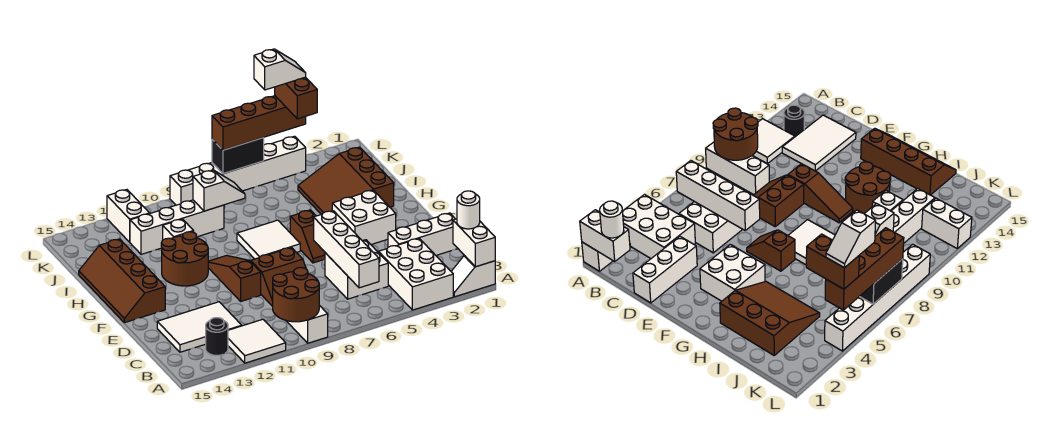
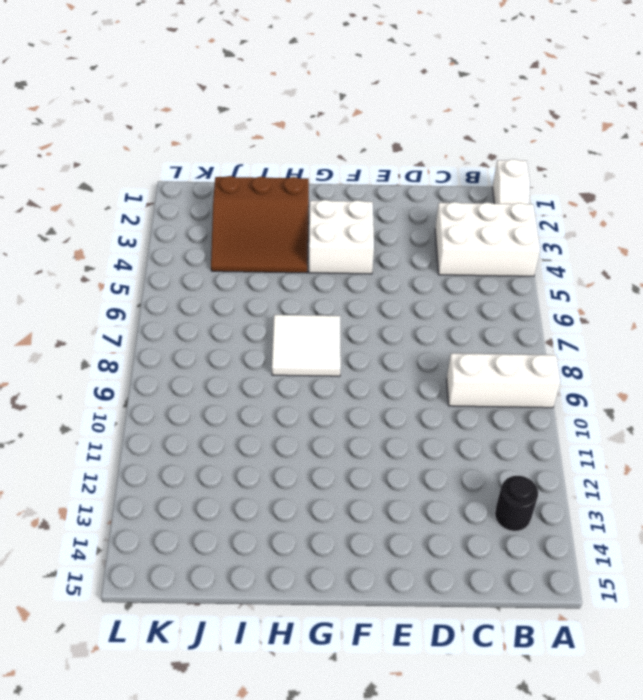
none -> white 2x2 tile [228,319,286,363]
none -> white 2x2 brick [325,240,388,299]
none -> white 2x3 tile [157,302,242,352]

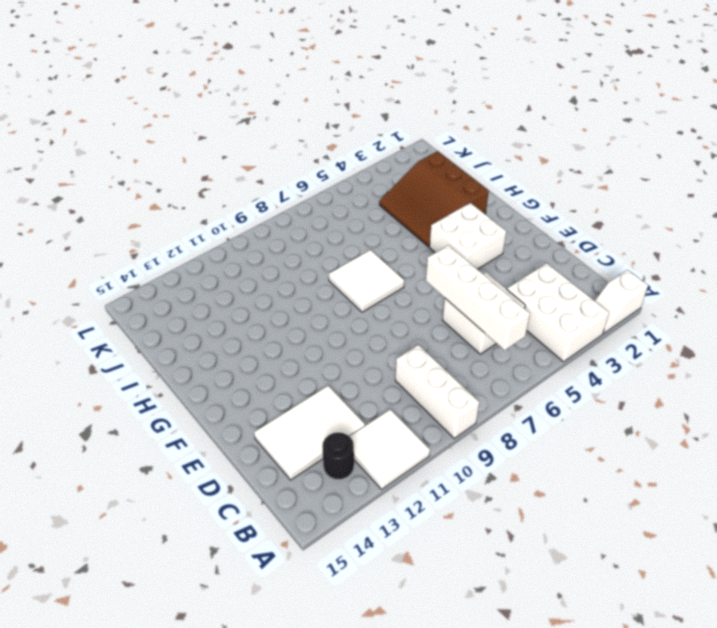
none -> white 1x3 brick [388,213,458,255]
none -> brown 2x2 slope [250,248,306,306]
none -> brown 1x3 slope [208,255,261,301]

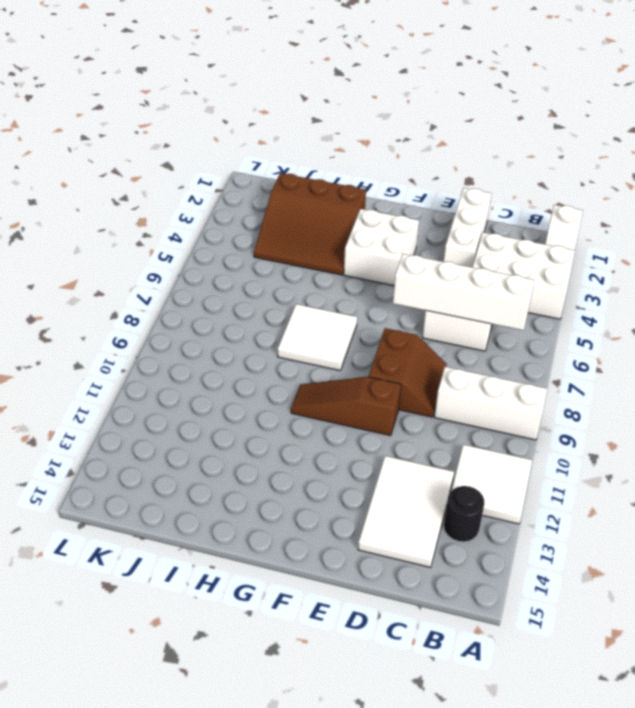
none -> brown 1x2 slope [290,210,325,263]
none -> brown 2x4 slope [79,239,165,323]
none -> brown 2x2 round brick [161,232,208,286]

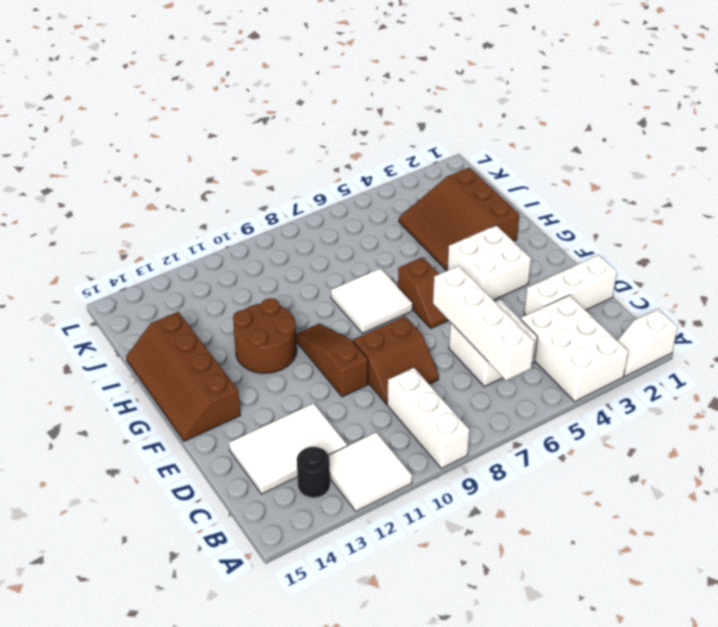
none -> white 1x1 brick [163,219,194,240]
none -> white 1x4 brick [130,200,224,254]
none -> white 1x2 brick [107,190,150,242]

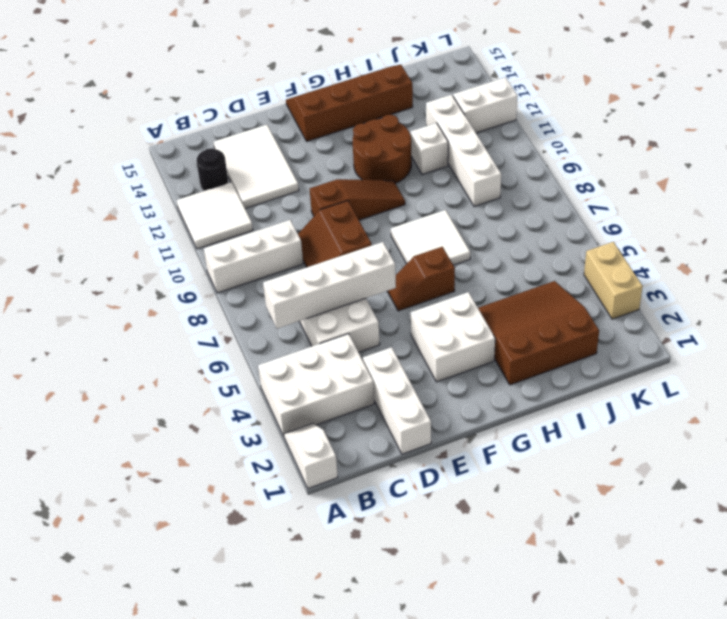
tan 1x2 brick [584,242,643,319] -> white 1x6 brick [170,136,306,205]
none -> white 1x2 brick [453,219,495,267]
none -> brown 2x2 round brick [273,268,319,322]
none -> white 1x2 slope [193,170,245,211]

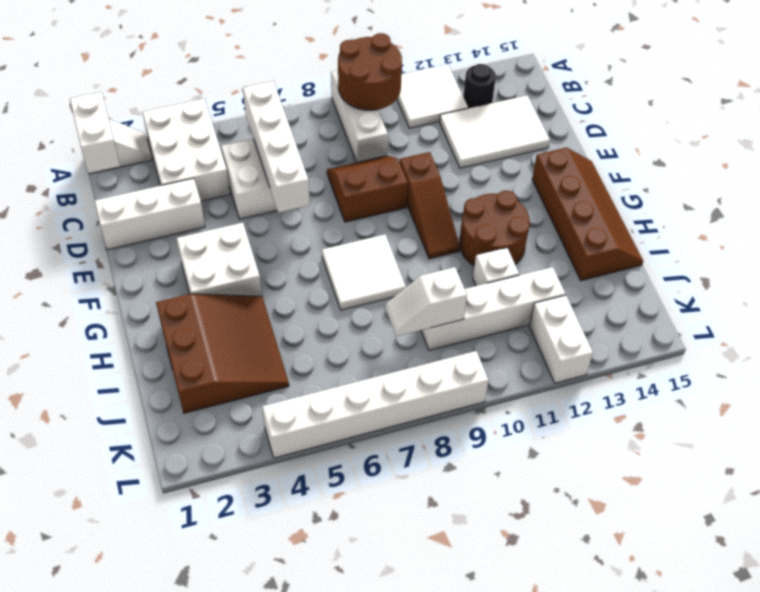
none -> brown 1x2 slope [290,210,325,263]
none -> black 1x2 brick [212,138,264,174]
none -> white 1x1 round brick [457,191,480,229]

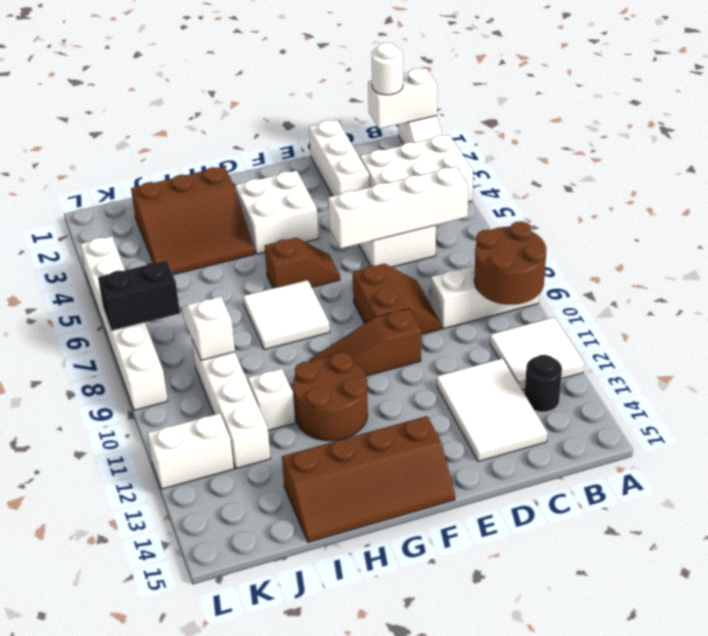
black 1x2 brick [98,260,180,331] -> black 1x2 brick turned to [212,138,264,174]
none -> brown 1x4 brick [212,96,306,150]
none -> brown 1x2 brick [275,77,317,119]
none -> white 1x2 slope [254,49,306,90]

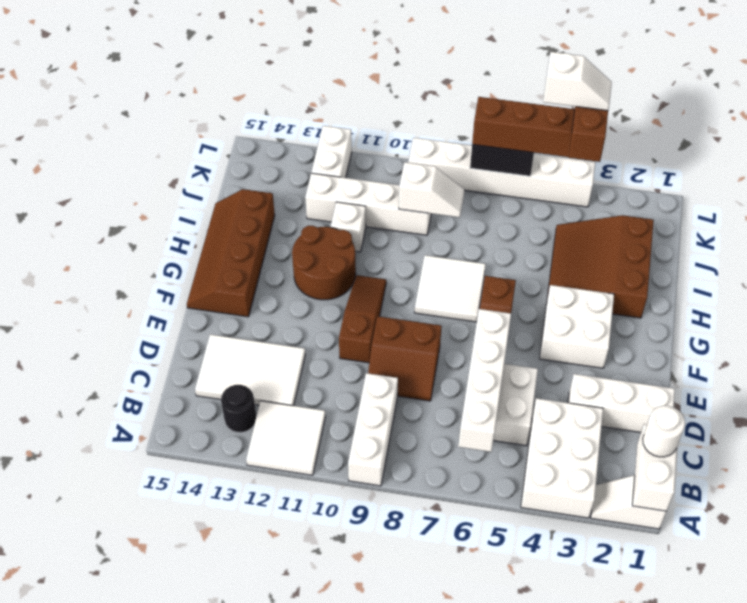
none -> brown 2x2 round brick [273,268,319,322]

